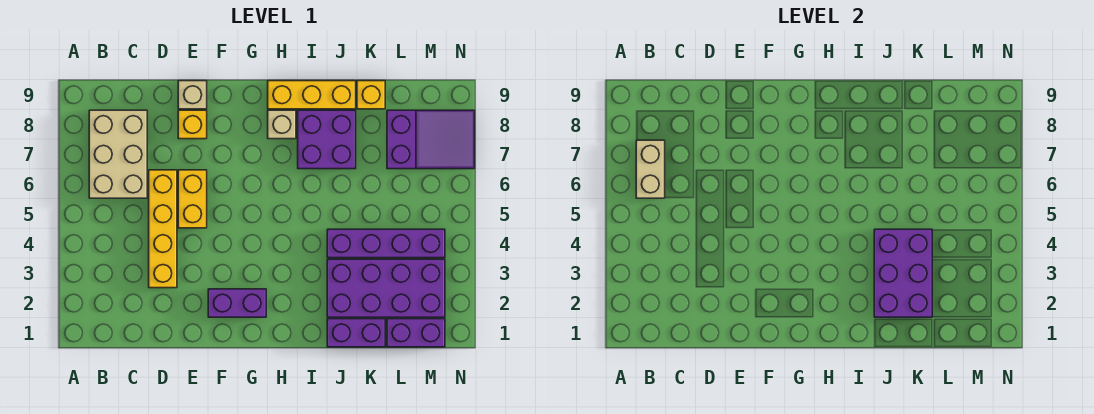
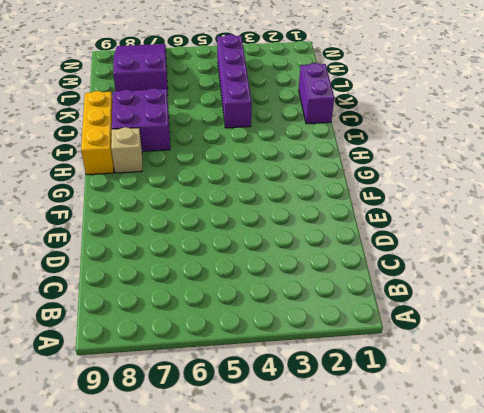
none -> tan 2x3 brick [89,110,147,198]
none -> yellow 1x4 brick [149,170,177,288]
none -> yellow 1x2 brick [178,170,207,228]

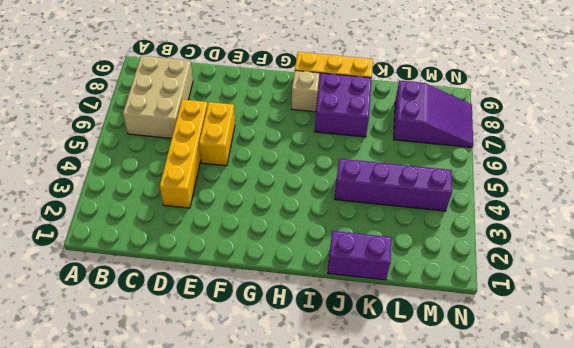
none -> yellow 1x1 brick [178,110,207,139]
none -> tan 1x1 brick [178,81,207,109]
none -> purple 1x2 brick [208,289,266,317]

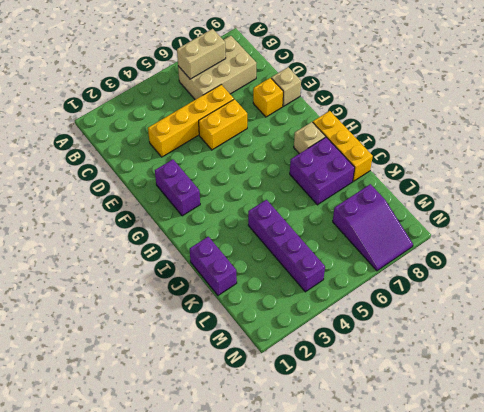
none -> purple 2x4 brick [327,259,445,317]
none -> yellow 1x1 brick [357,81,385,109]
none -> purple 1x2 brick [387,319,445,347]

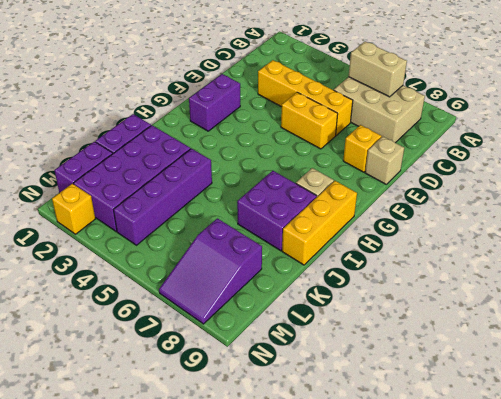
yellow 1x1 brick [52,184,95,234] -> yellow 1x1 brick moved to [357,81,385,109]
none -> purple 2x3 brick [874,229,932,317]

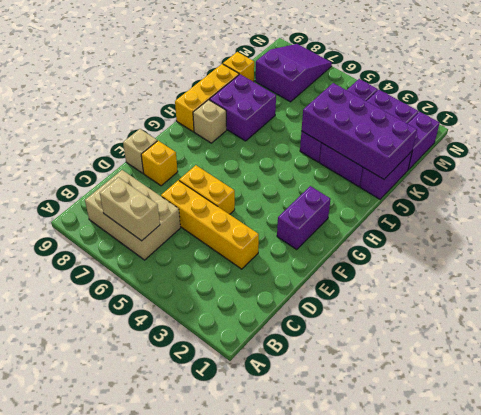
purple 2x4 brick [301,83,417,179] -> purple 2x3 brick [874,229,932,317]

